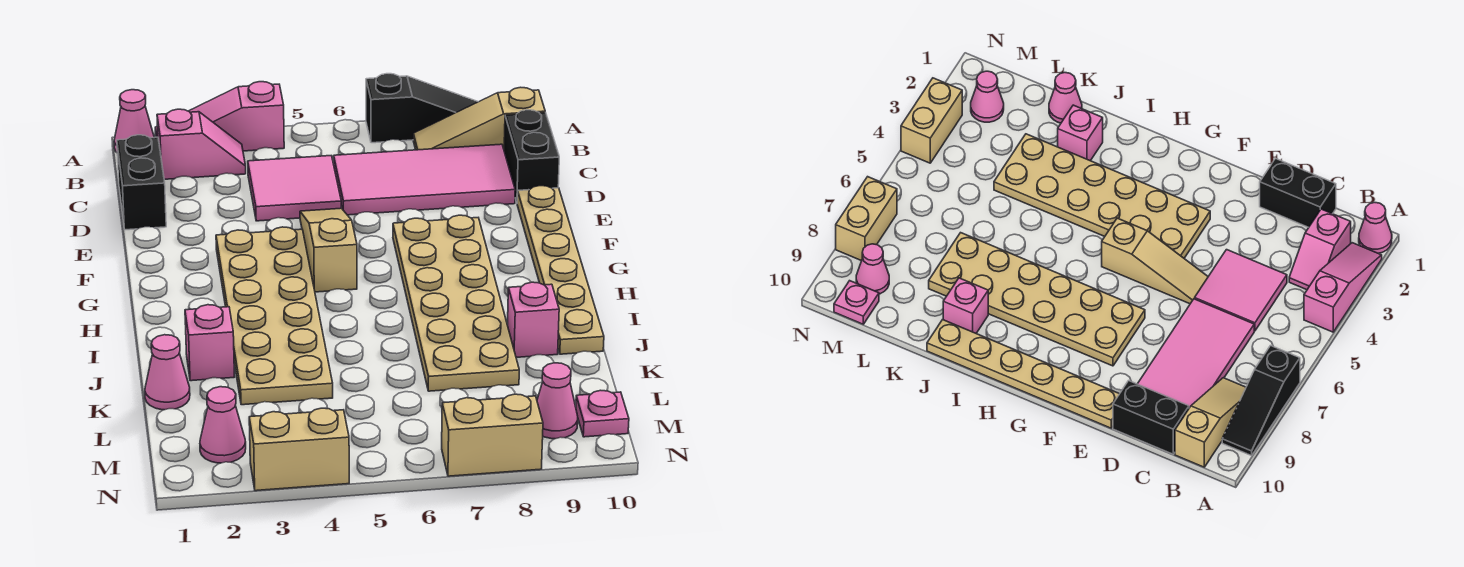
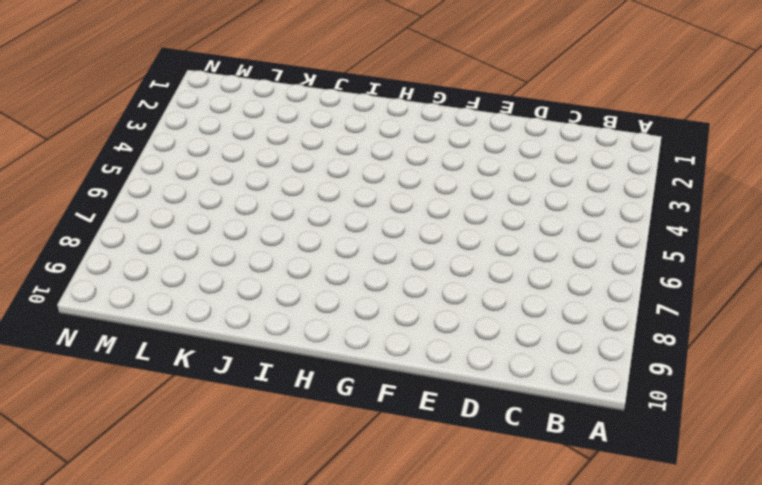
none -> pink 1x1 cone [114,90,154,152]
none -> pink 1x3 slope [155,82,284,151]
none -> black 1x3 slope [366,74,478,143]

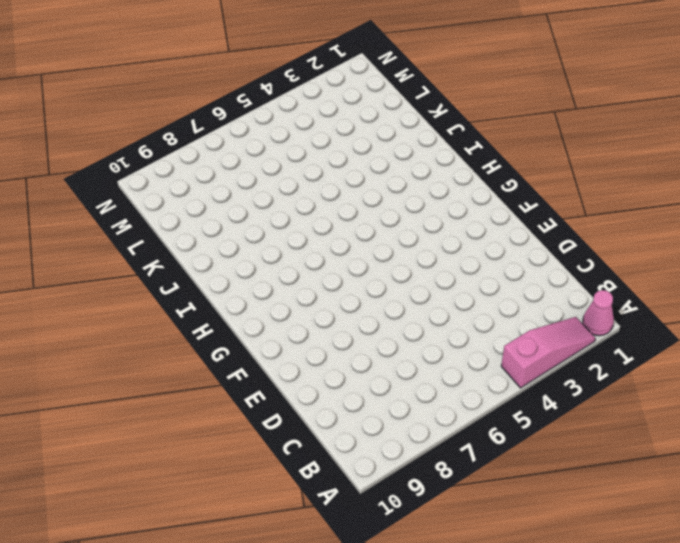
none -> black 1x3 slope [366,74,478,143]
none -> pink 1x2 slope [157,109,246,179]
none -> tan 1x3 slope [413,87,545,150]

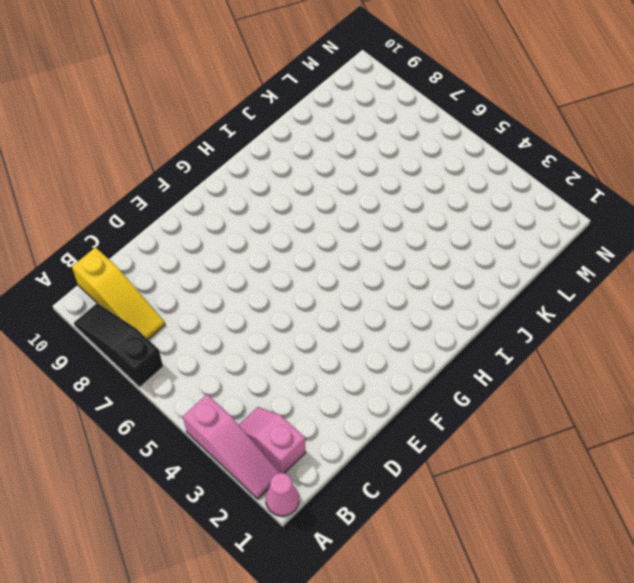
yellow 1x3 slope [72,247,165,339] -> tan 1x3 slope [413,87,545,150]
none -> black 1x2 brick [117,135,166,230]
none -> pink 2x2 tile [248,156,341,221]
none -> pink 2x4 tile [334,144,515,215]

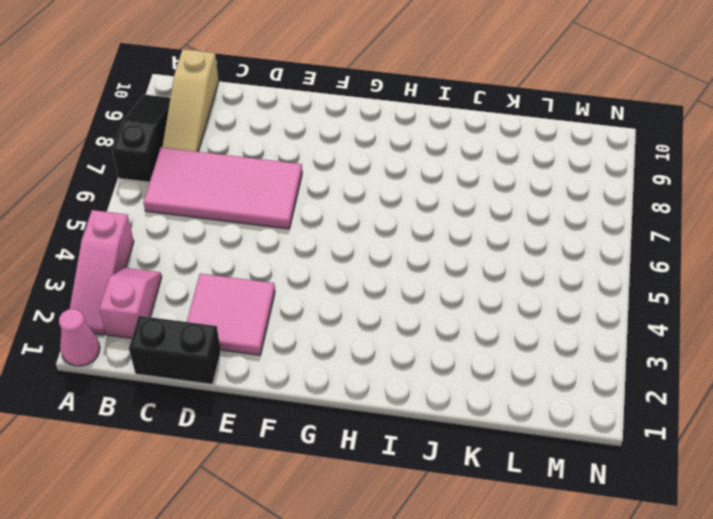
pink 2x4 tile [143,147,302,229] -> pink 2x4 tile turned to [334,144,515,215]
pink 2x2 tile [187,274,275,355] -> pink 2x2 tile moved to [248,156,341,221]
none -> black 1x2 brick [504,110,559,202]
none -> tan 1x3 slope [300,208,357,292]
none -> tan 1x6 plate [517,186,604,354]

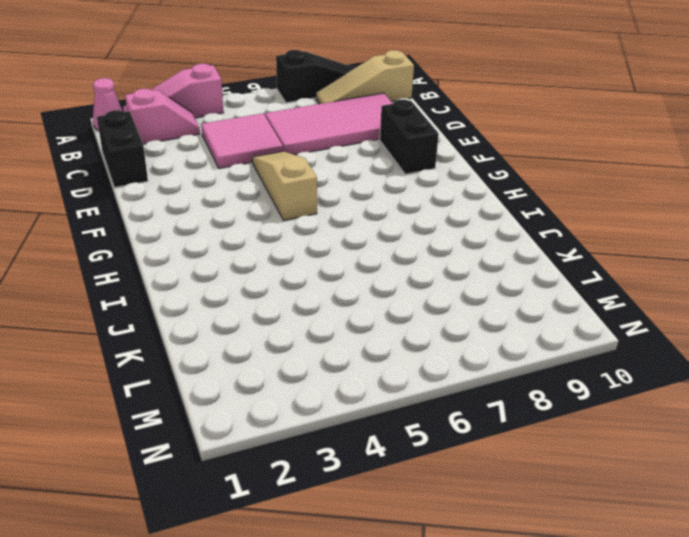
black 1x2 brick [380,100,439,174] -> black 1x2 brick moved to [504,110,559,202]
none -> tan 1x6 plate [517,186,604,354]
none -> tan 2x6 plate [216,227,333,405]
none -> tan 2x6 plate [393,215,519,391]

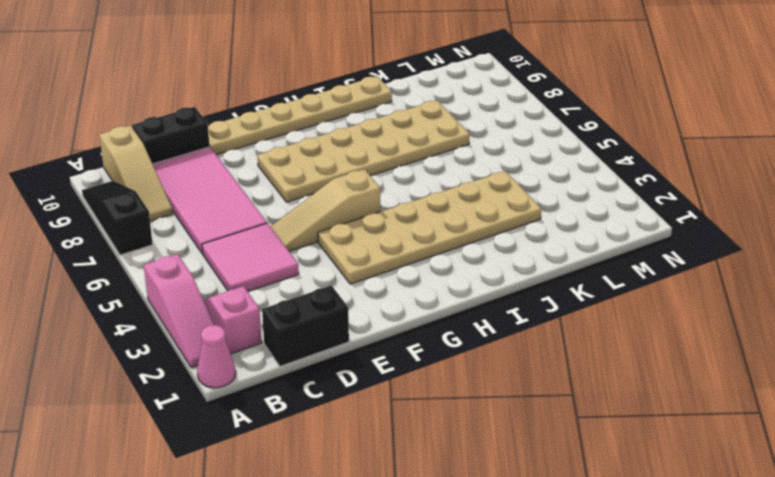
none -> pink 1x1 brick [185,305,234,381]
none -> pink 1x1 brick [507,282,559,357]
none -> pink 1x1 cone [145,335,190,410]

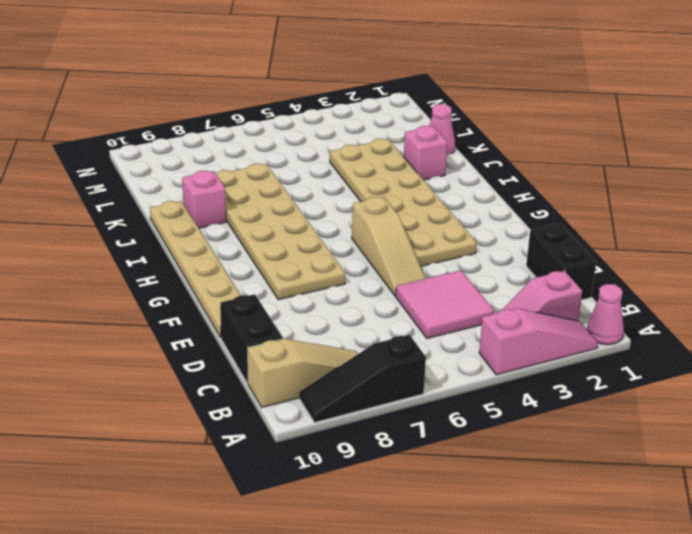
none -> pink 2x4 tile [334,144,515,215]
none -> pink 1x1 cone [200,387,246,463]
none -> pink 1x1 cone [537,363,578,439]

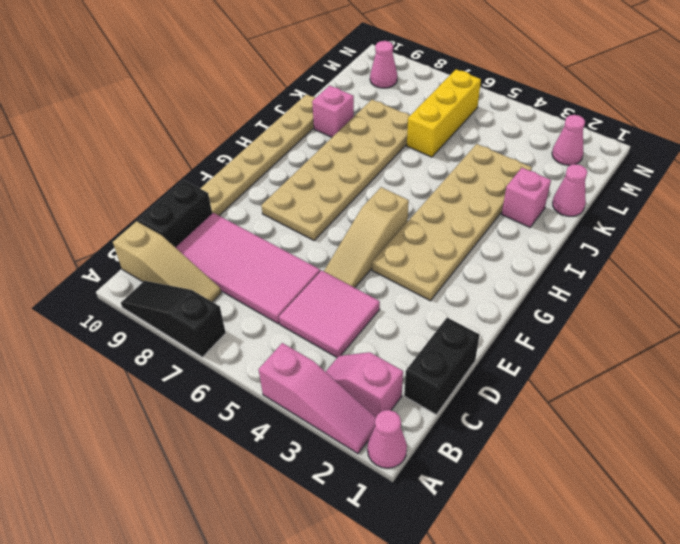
yellow 1x3 brick [407,69,481,157] -> none
none -> pink 1x1 plate [576,390,629,437]
none -> tan 1x2 brick [249,408,349,491]
none -> tan 1x2 brick [442,394,543,476]

